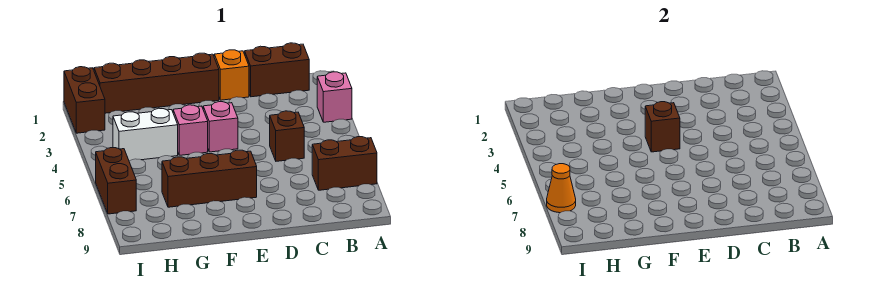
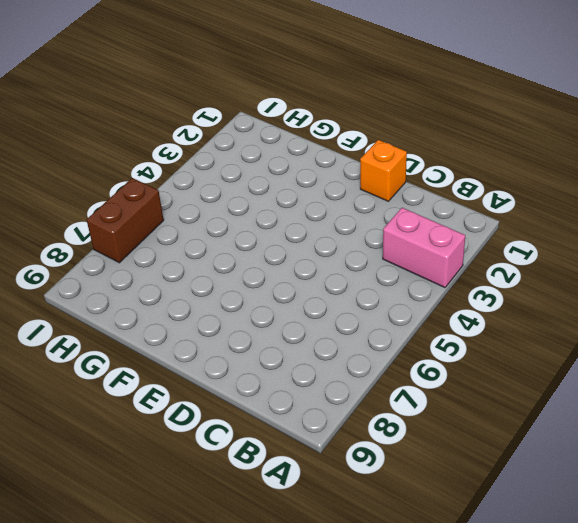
pink 1x2 brick [383,208,465,288] -> pink 1x1 brick [317,72,352,122]
none -> brown 1x2 brick [312,137,377,190]
none -> brown 1x2 brick [245,43,309,97]
none -> brown 1x1 brick [270,111,304,161]

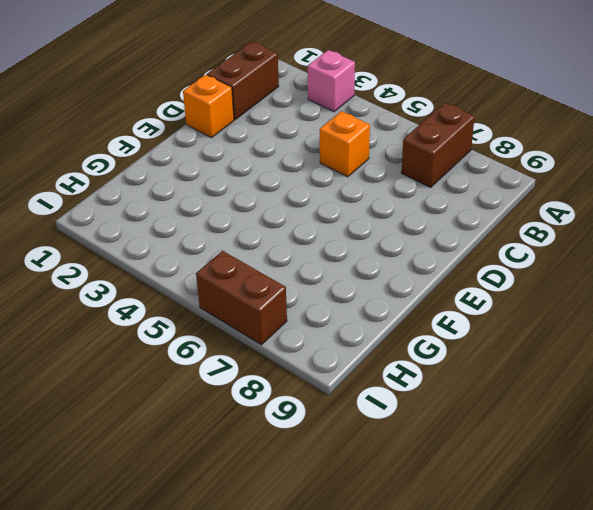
orange 1x1 brick [320,111,370,177] -> brown 1x1 brick [270,111,304,161]
none -> brown 1x4 brick [94,53,219,113]
none -> pink 1x1 brick [203,102,238,152]
none -> brown 1x3 brick [162,150,257,207]

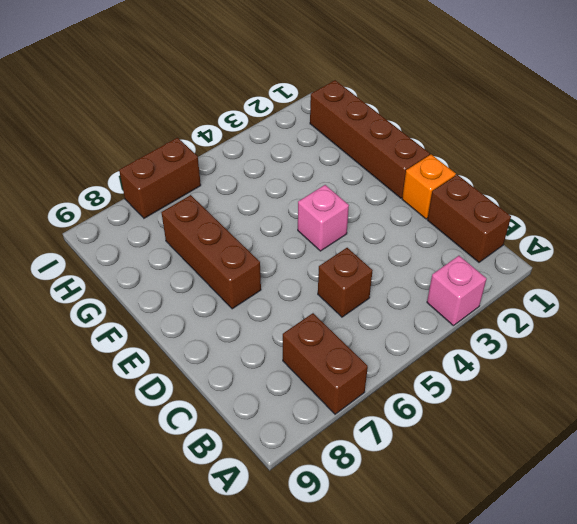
none -> pink 1x1 brick [173,105,208,155]
none -> white 1x2 brick [113,108,178,161]
none -> brown 1x2 brick [64,67,105,133]

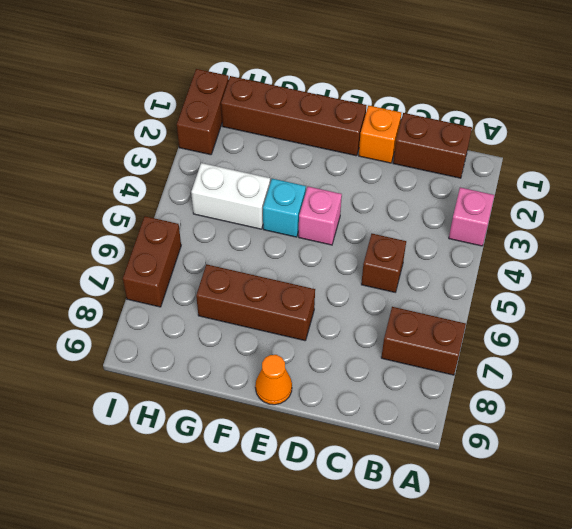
orange 1x1 cone [255,355,292,405] -> orange 1x1 cone moved to [547,164,576,213]
cyan 1x1 brick [263,179,306,237] -> pink 1x1 brick [173,105,208,155]
none -> brown 1x1 brick [645,102,680,152]

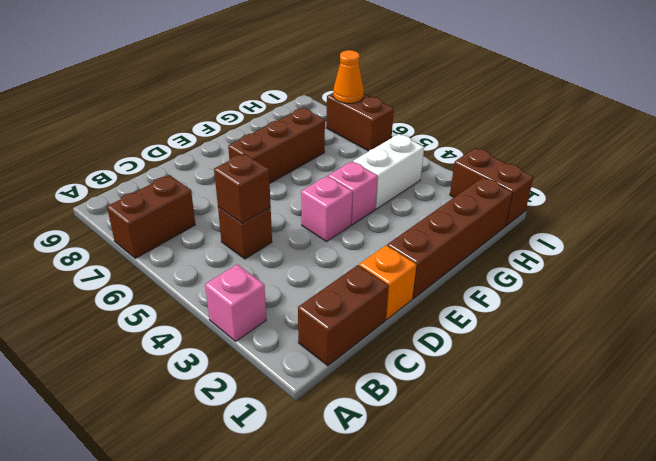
brown 1x1 brick [214,153,271,223] -> brown 1x1 brick moved to [645,102,680,152]

